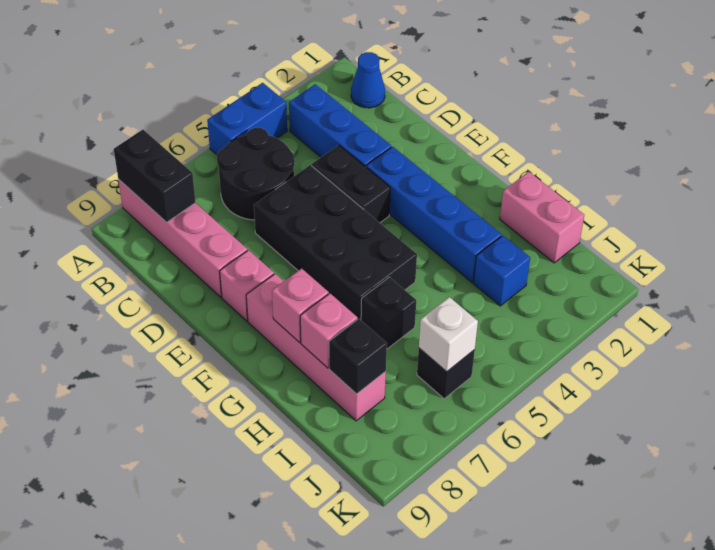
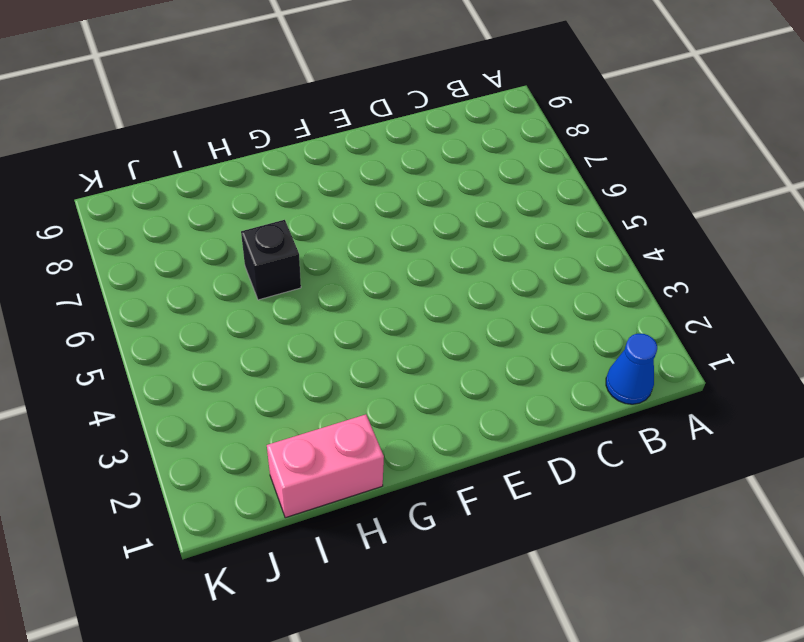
none -> blue 1x2 brick [207,83,287,155]
none -> pink 1x4 brick [118,179,247,297]
none -> blue 1x3 brick [289,84,391,167]

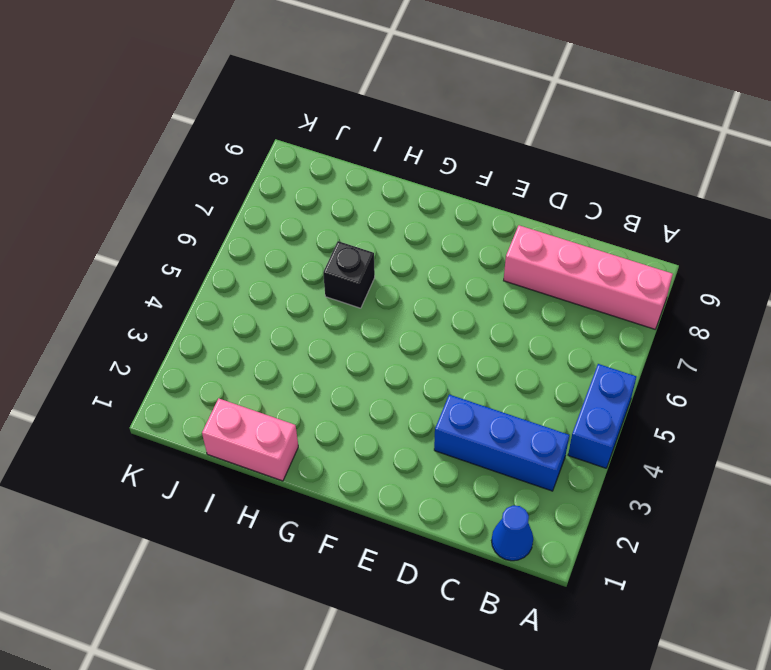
none -> black 2x2 round brick [217,128,295,220]
none -> black 1x2 brick [312,145,390,223]
none -> black 2x4 brick [254,165,417,320]

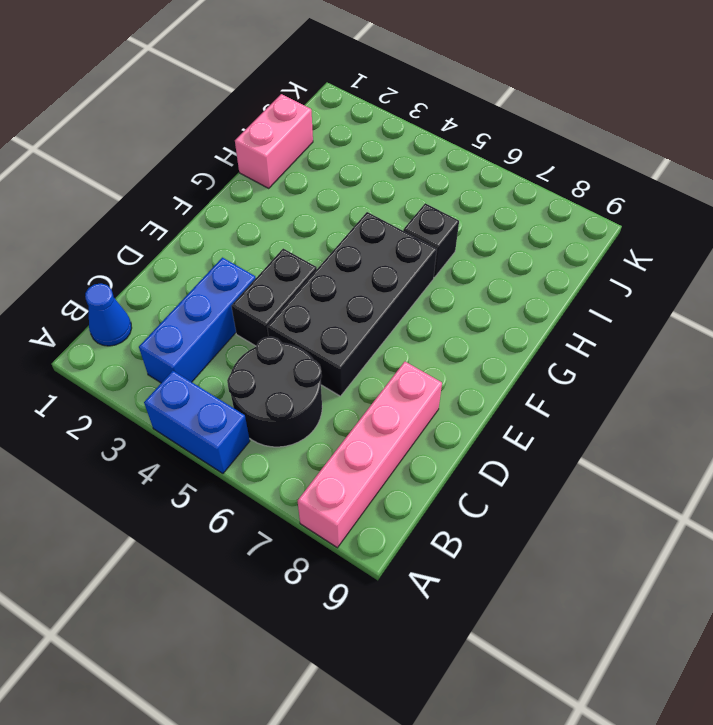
none -> blue 1x4 brick [366,147,501,282]
none -> pink 1x1 brick [220,250,274,321]
none -> pink 1x4 brick [246,274,386,421]

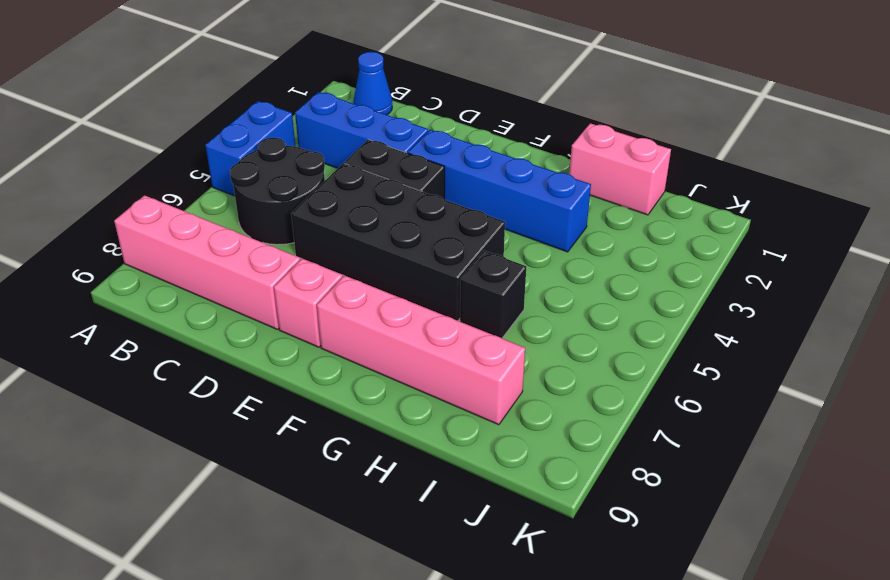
none -> blue 1x1 brick [473,236,530,306]
none -> black 1x1 brick [417,348,475,399]
none -> black 1x2 brick [114,130,196,222]

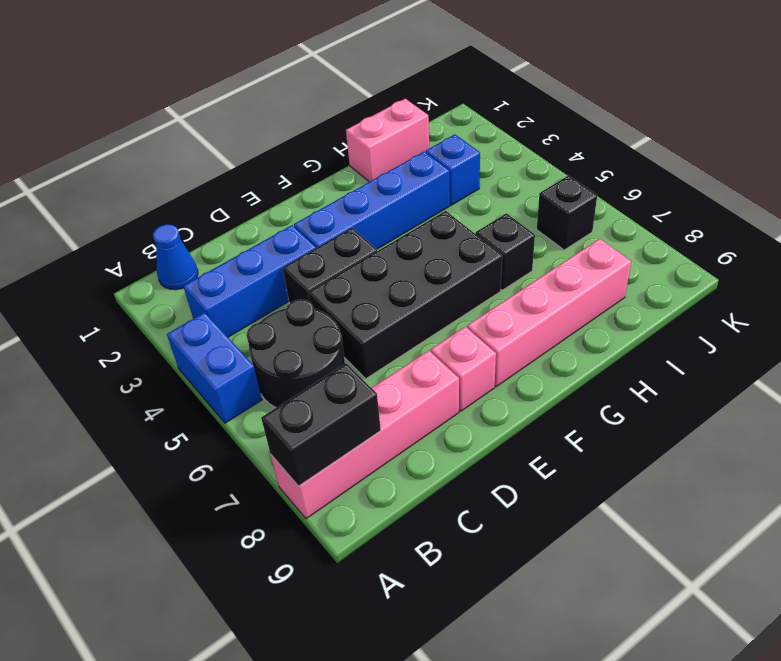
none -> pink 1x1 brick [272,268,329,343]
none -> pink 1x1 brick [300,294,358,368]
none -> black 1x1 brick [329,319,387,394]

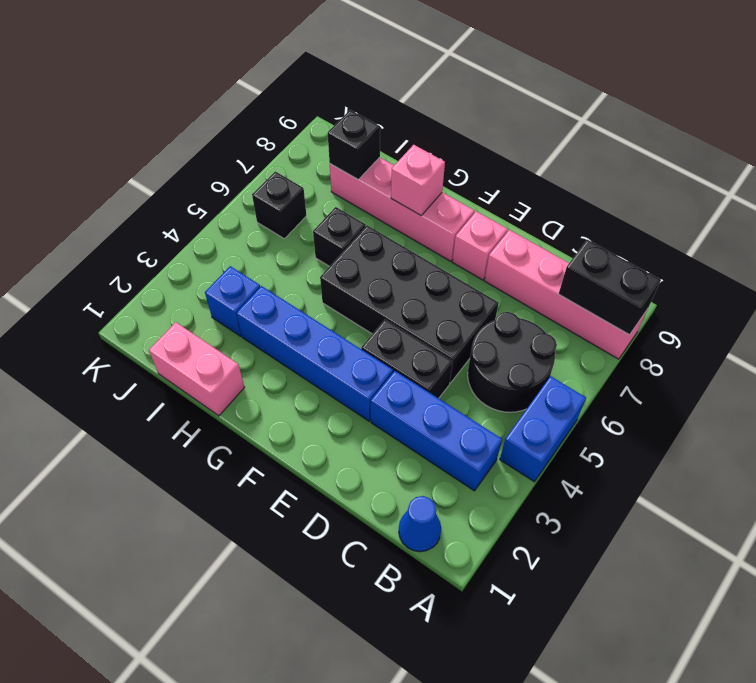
none -> pink 1x1 brick [300,294,358,368]
none -> white 1x1 brick [419,297,478,372]

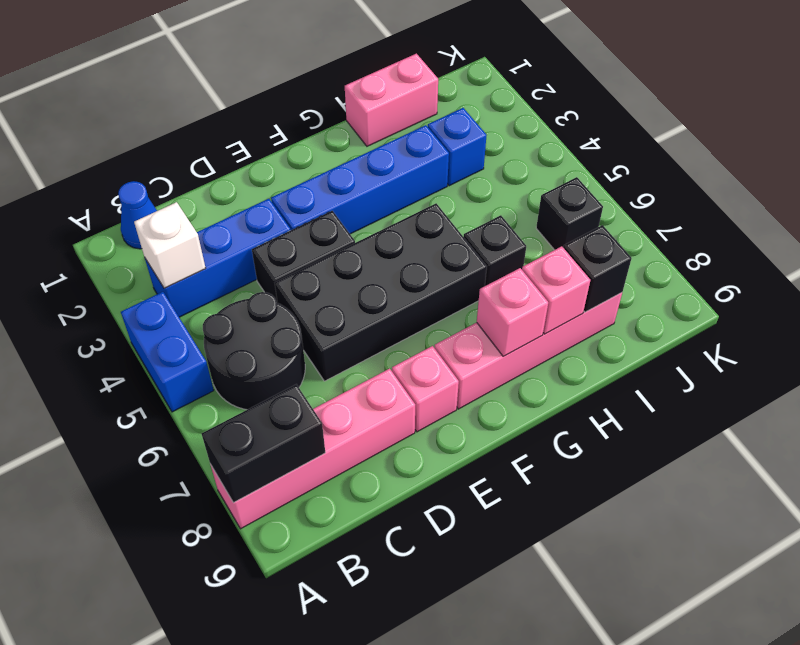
white 1x1 brick [134,202,206,288] -> white 1x1 brick moved to [419,297,478,372]

